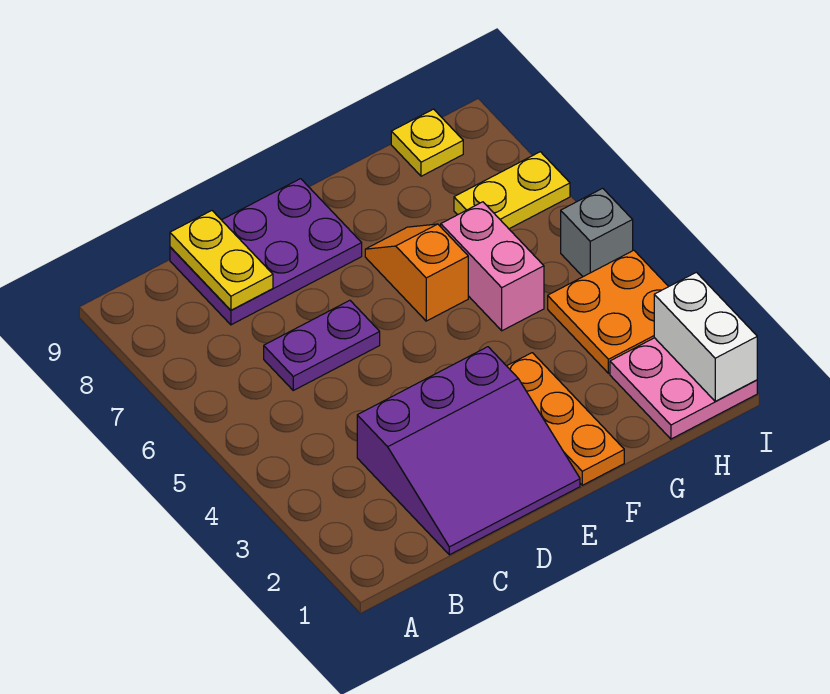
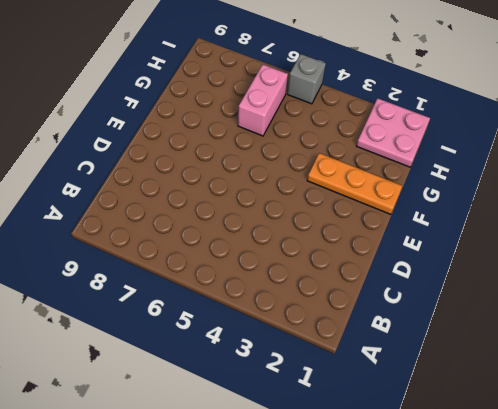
pink 1x2 brick [238,65,288,136] -> pink 1x2 brick turned to [441,202,544,331]
none -> purple 3x3 slope [357,347,580,555]
none -> purple 1x2 plate [264,300,380,390]
none -> purple 2x3 plate [170,179,362,325]

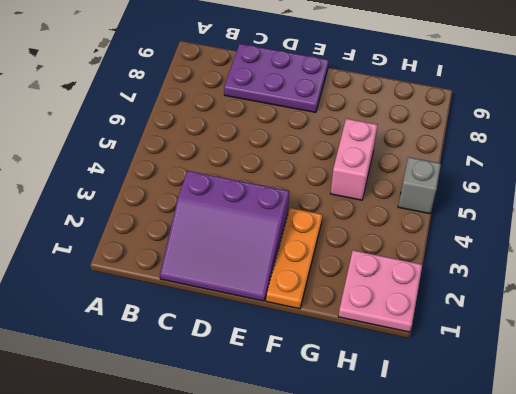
none -> purple 1x2 plate [264,300,380,390]
none -> orange 1x2 slope [365,224,468,321]
none -> orange 2x2 plate [548,250,669,373]

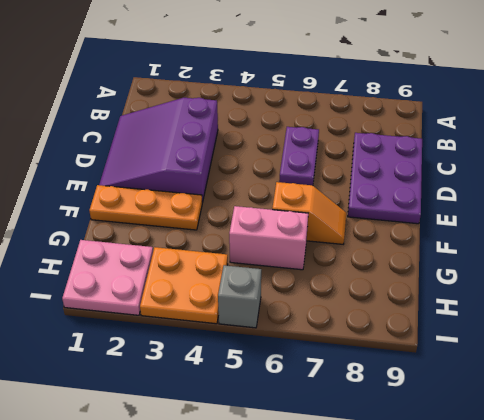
none -> yellow 1x2 plate [454,152,570,229]
none -> yellow 1x1 plate [391,109,463,176]
none -> yellow 1x2 plate [170,211,273,310]

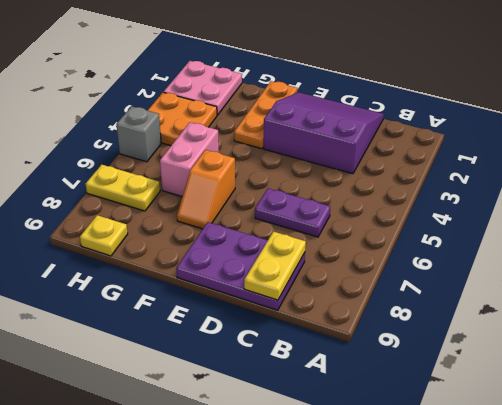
none -> white 1x2 brick [654,272,757,401]

